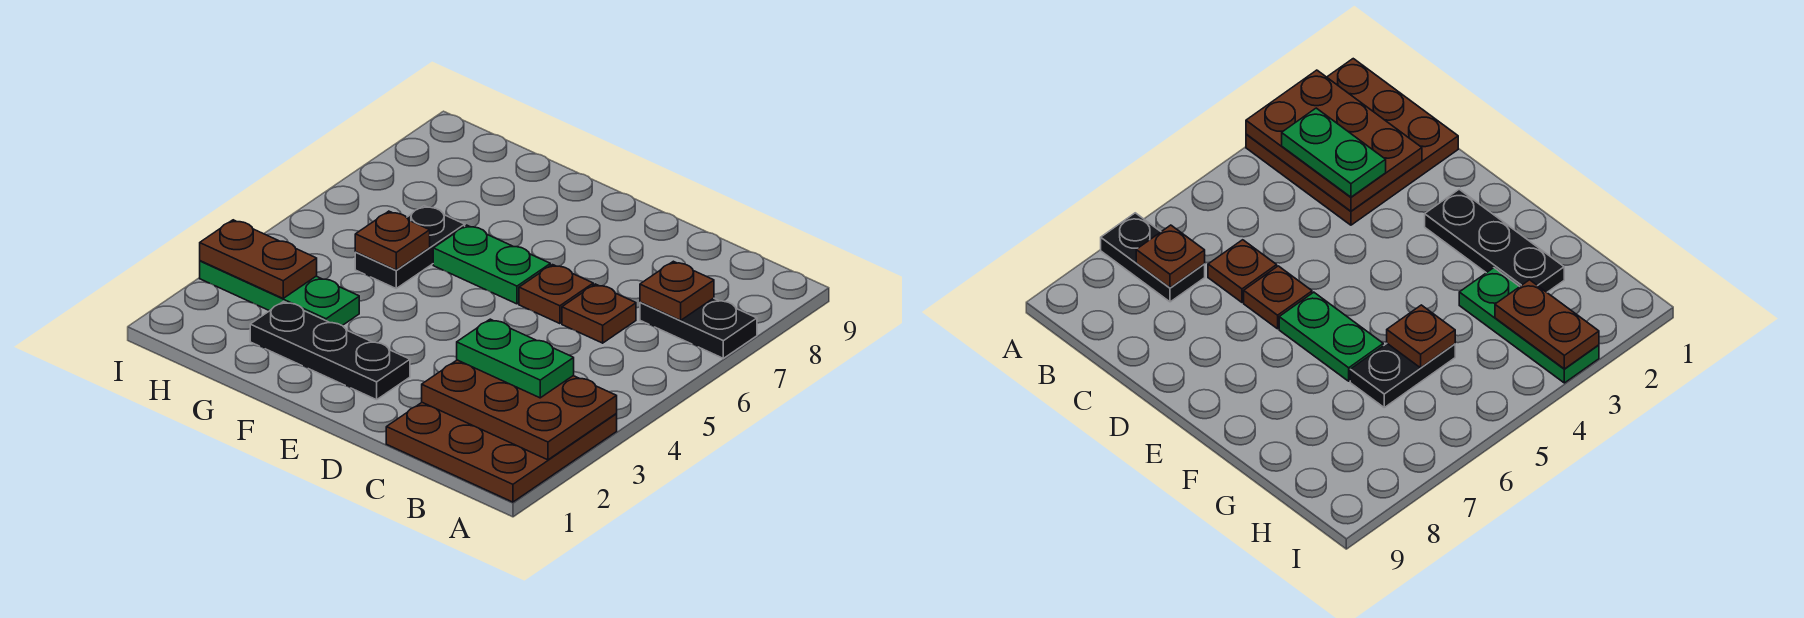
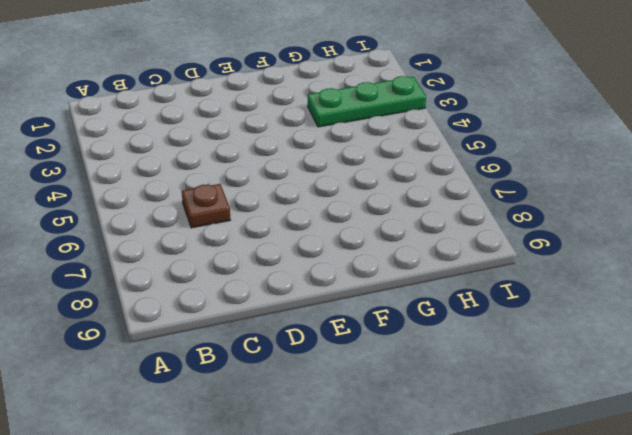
none -> brown 3x3 plate [386,403,617,502]
none -> black 1x2 plate [640,298,757,358]
none -> brown 1x1 plate [519,265,593,324]

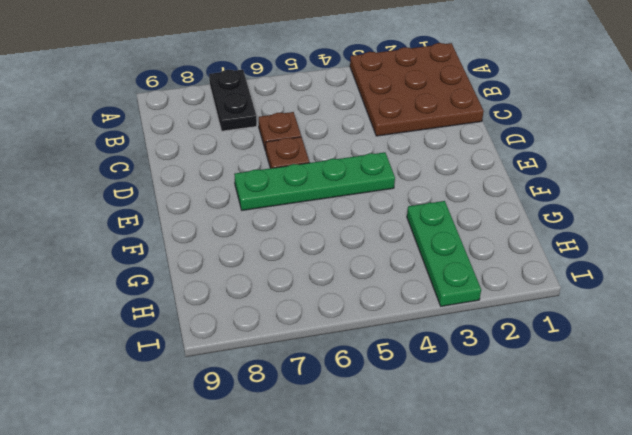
green 1x4 plate [234,152,395,210] -> green 1x2 plate [433,225,550,304]
none -> black 1x3 plate [250,301,410,400]
none -> black 1x2 plate [355,206,465,288]
none -> brown 2x3 plate [422,360,617,460]

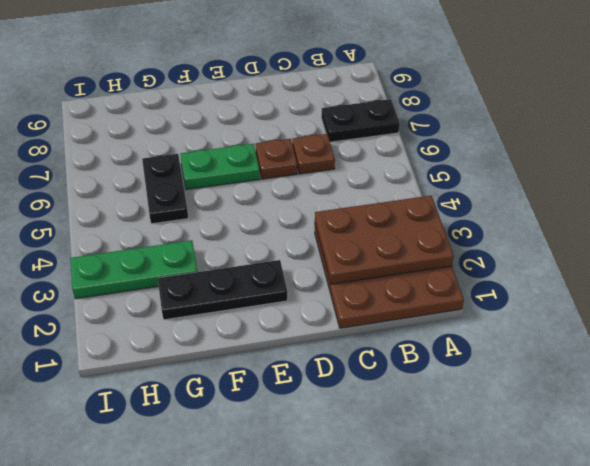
none -> brown 1x1 plate [640,261,714,320]
none -> brown 1x1 plate [355,211,430,270]
none -> brown 1x2 plate [200,220,317,298]

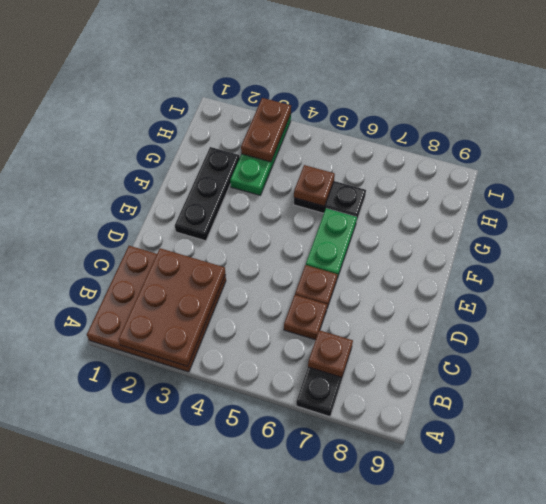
none -> green 1x2 plate [457,319,574,398]

